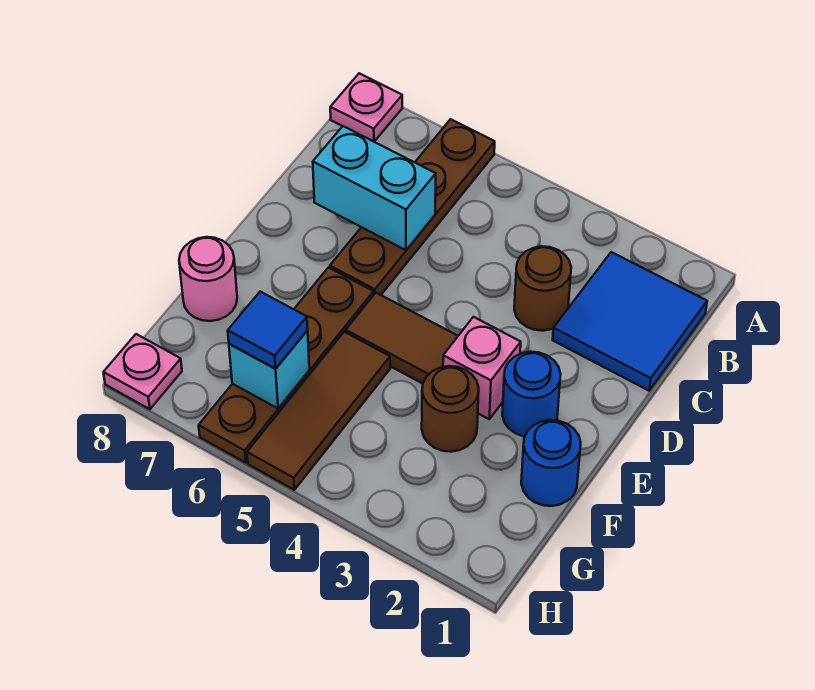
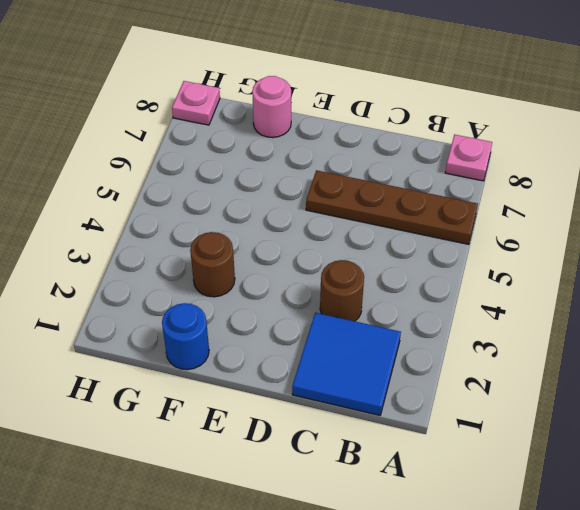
none -> blue 1x1 round brick [502,352,561,436]
none -> pink 1x1 brick [443,317,521,419]
none -> brown 1x2 tile [346,293,458,384]

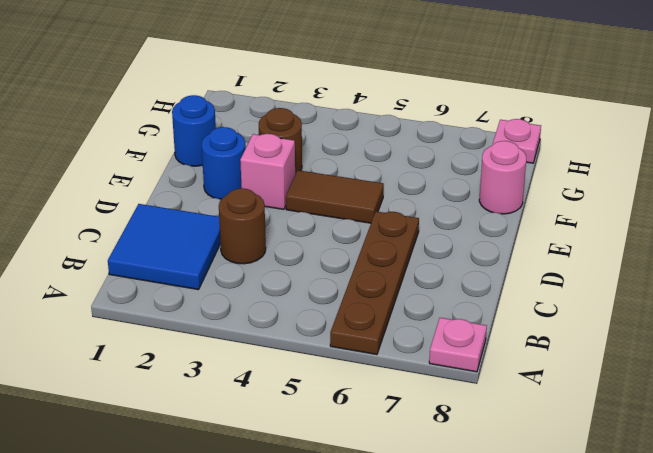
none -> brown 1x4 plate [199,268,374,463]
none -> brown 1x3 tile [247,332,390,490]
none -> cyan 1x2 brick [313,126,436,250]

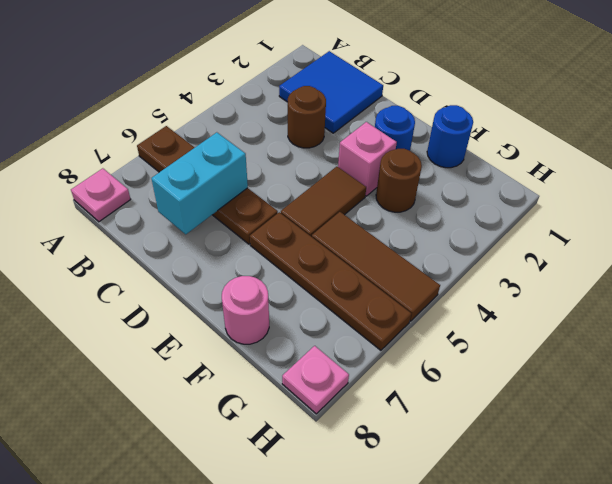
none -> cyan 1x1 brick [229,330,309,408]
none -> blue 1x1 tile [228,292,308,369]

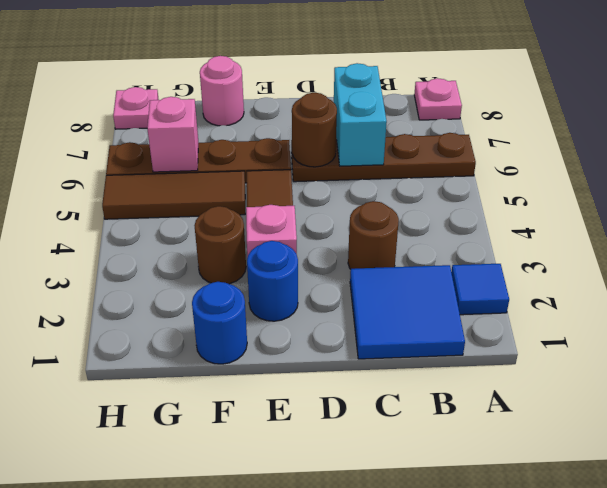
blue 1x1 tile [451,264,509,315] -> blue 1x1 tile moved to [228,292,308,369]
brown 1x1 round brick [292,93,337,167] -> none
pink 1x1 brick [147,97,198,172] -> cyan 1x1 brick [229,330,309,408]

